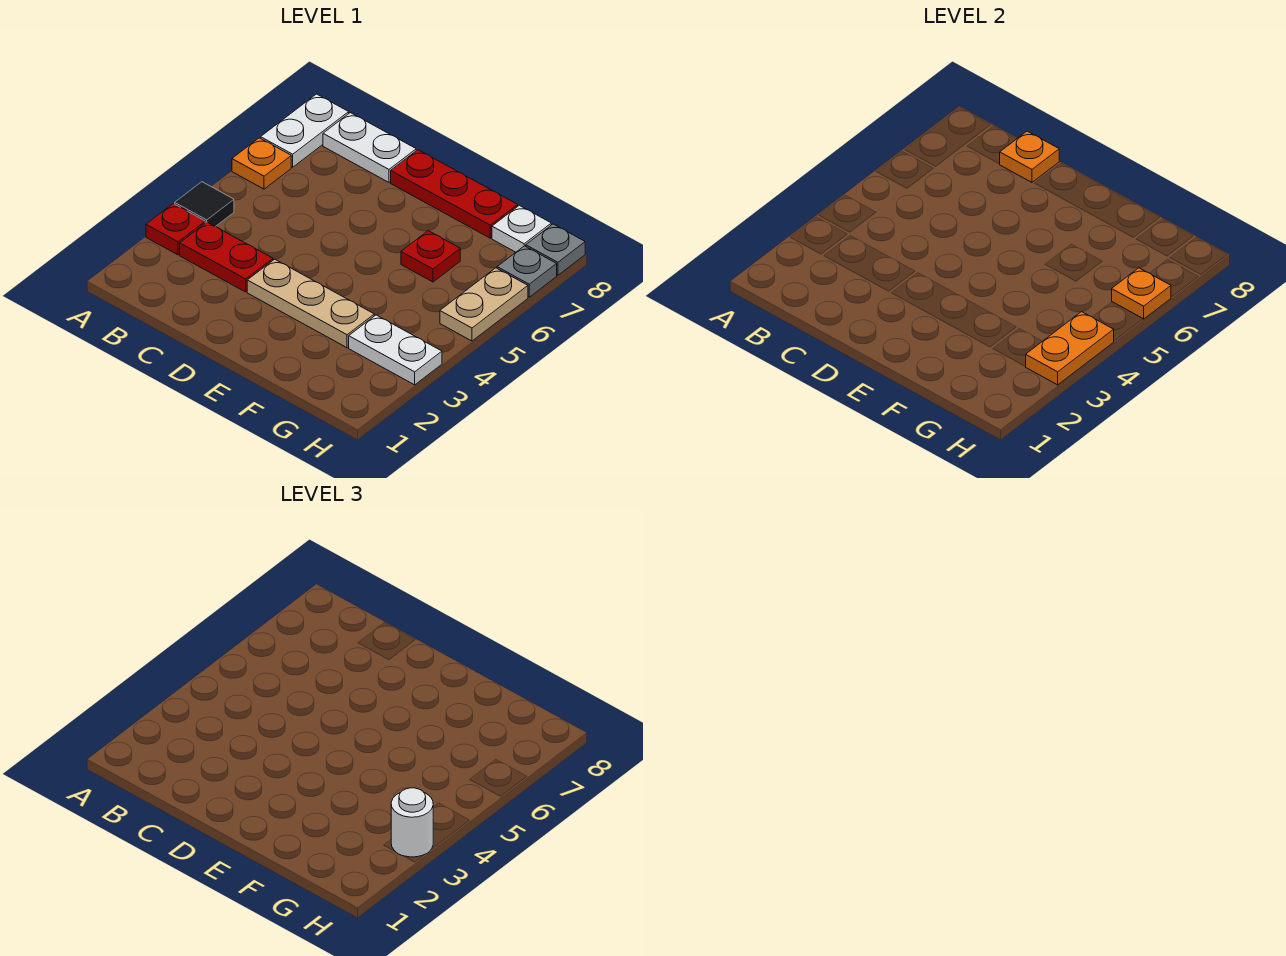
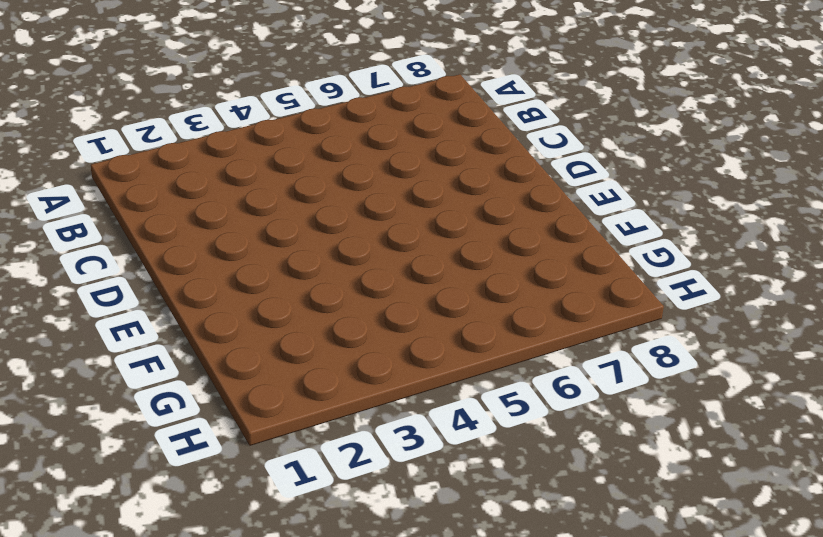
none -> red 1x1 plate [146,204,205,255]
none -> black 1x1 tile [175,182,234,227]
none -> orange 1x1 plate [232,138,291,189]

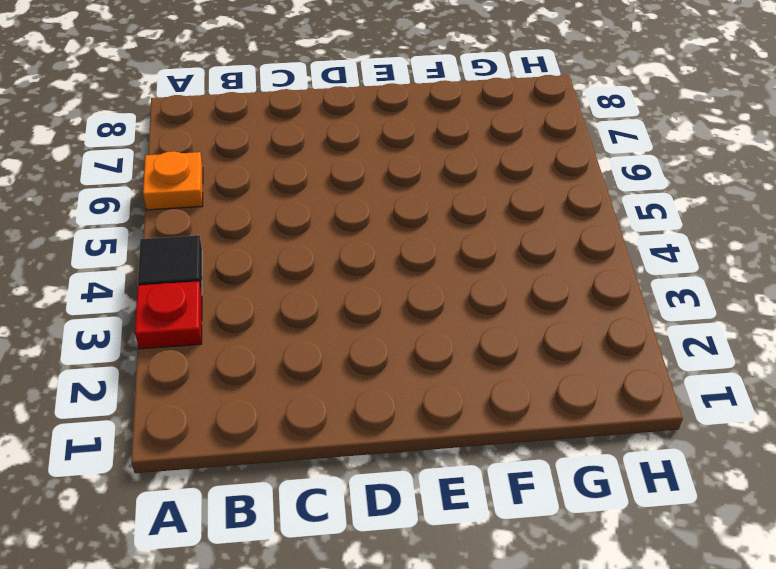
none -> white 1x2 plate [261,94,349,167]
none -> red 1x2 plate [180,222,273,292]
none -> white 1x2 plate [323,113,416,182]

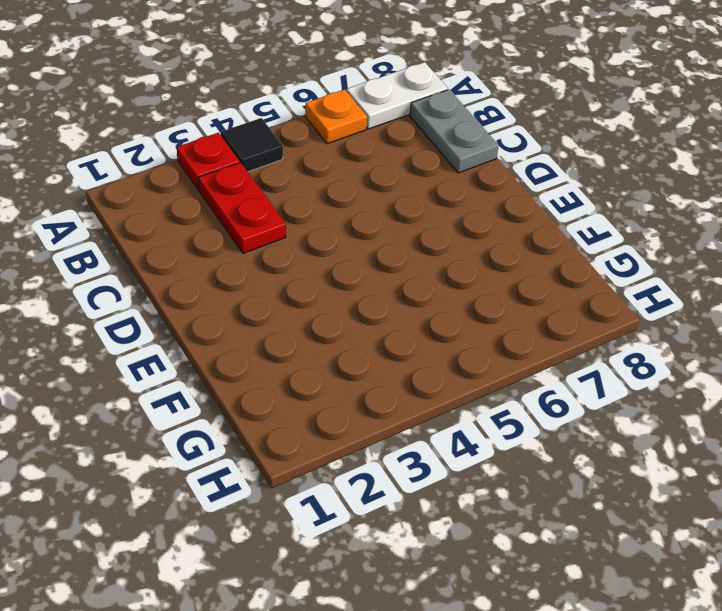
grey 1x2 plate [410,90,499,173] -> white 1x2 plate [323,113,416,182]
none -> tan 1x3 plate [247,259,374,348]
none -> red 1x3 plate [391,150,518,238]
none -> red 1x1 plate [401,231,460,282]

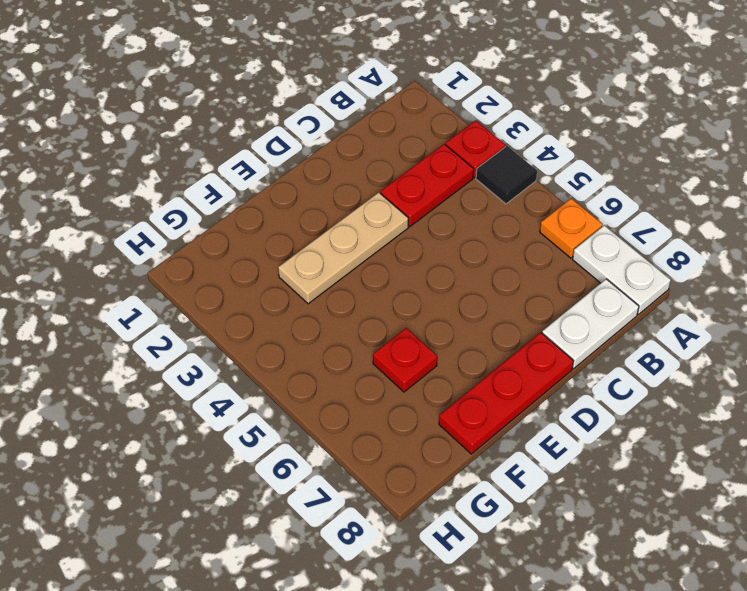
none -> white 1x2 plate [349,315,442,385]
none -> white 1x1 plate [492,205,551,252]
none -> tan 1x2 plate [440,268,528,341]

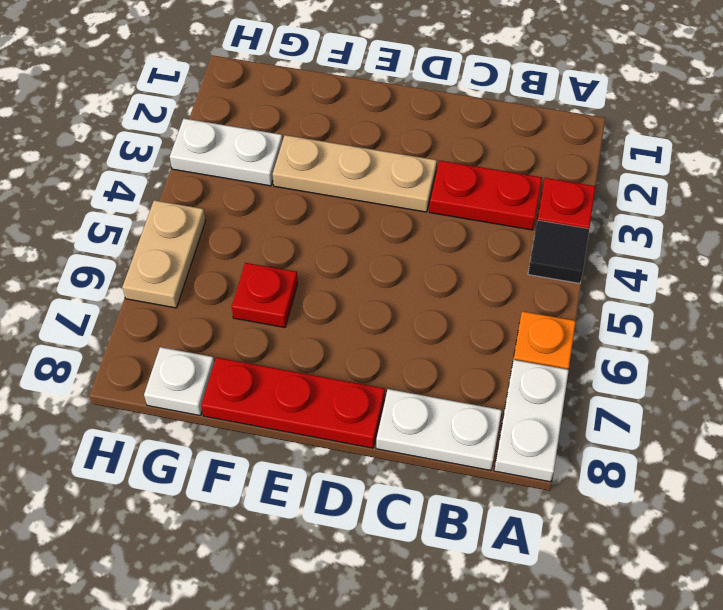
none -> grey 1x1 plate [497,246,557,297]
none -> grey 1x1 plate [526,224,585,275]
none -> orange 1x1 plate [1000,131,1059,182]

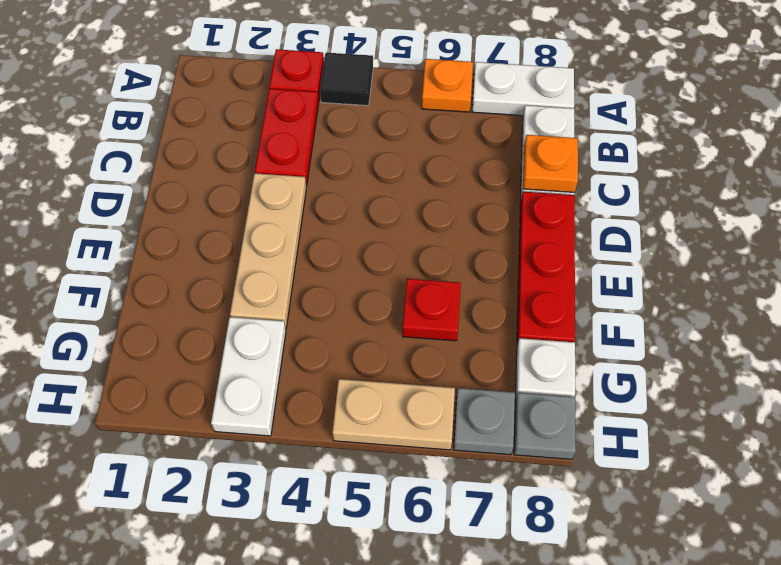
none -> orange 1x2 plate [1025,312,1114,385]
none -> orange 1x1 plate [1112,268,1171,319]
none -> white 1x1 round brick [391,788,433,857]

